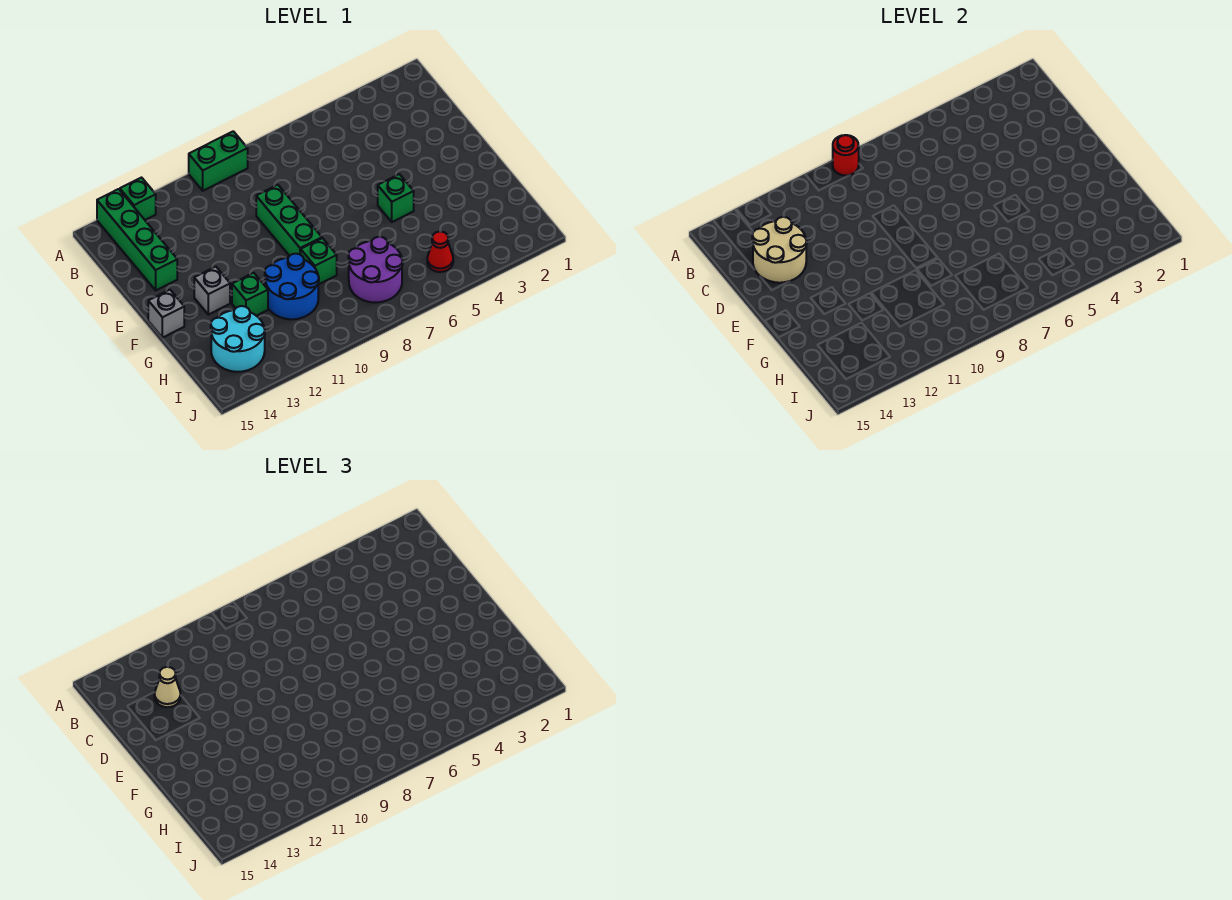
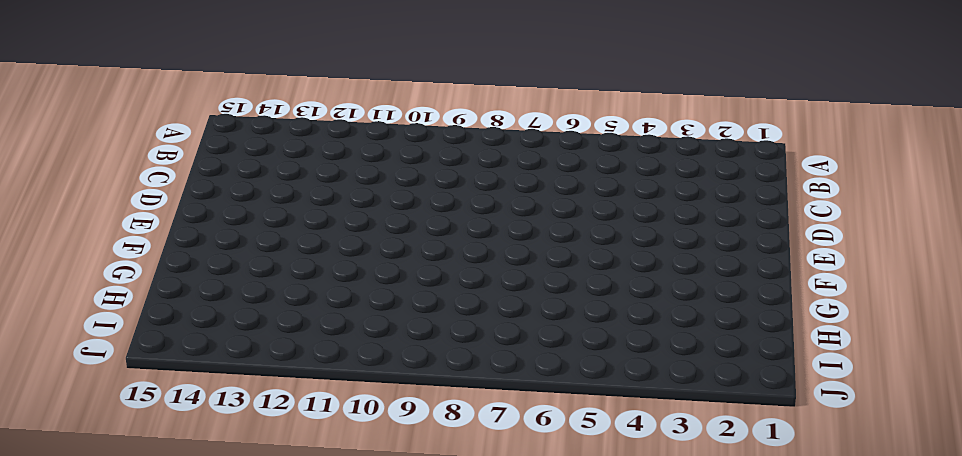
none -> green 1x2 brick [189,131,248,191]
none -> green 1x1 brick [120,178,156,220]
none -> green 1x4 brick [97,189,177,290]

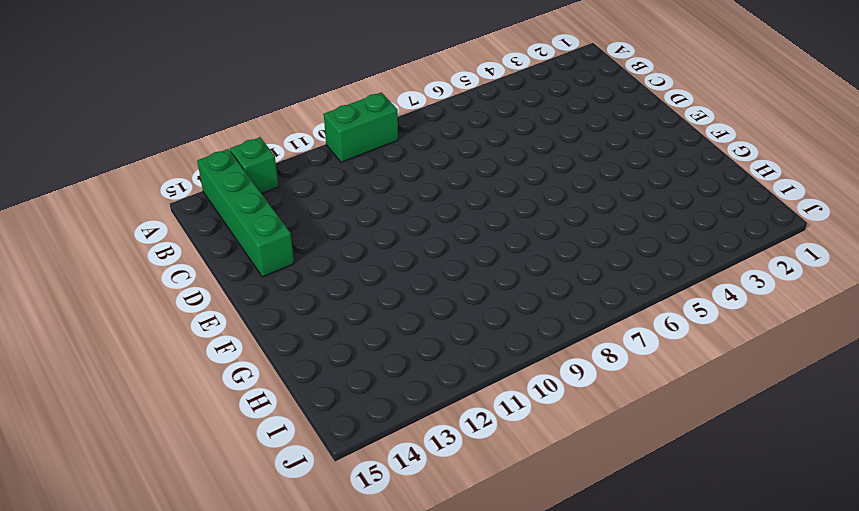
none -> green 1x3 brick [256,185,322,256]
none -> green 1x1 brick [378,174,414,222]
none -> grey 1x1 brick [194,267,230,315]

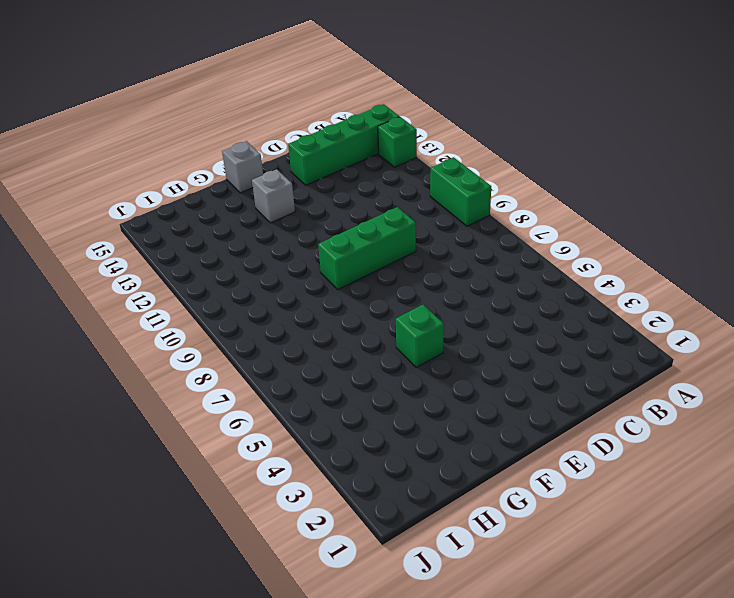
none -> green 1x1 brick [301,238,337,285]
none -> blue 2x2 round brick [265,254,319,319]
none -> green 1x1 brick [232,273,268,316]

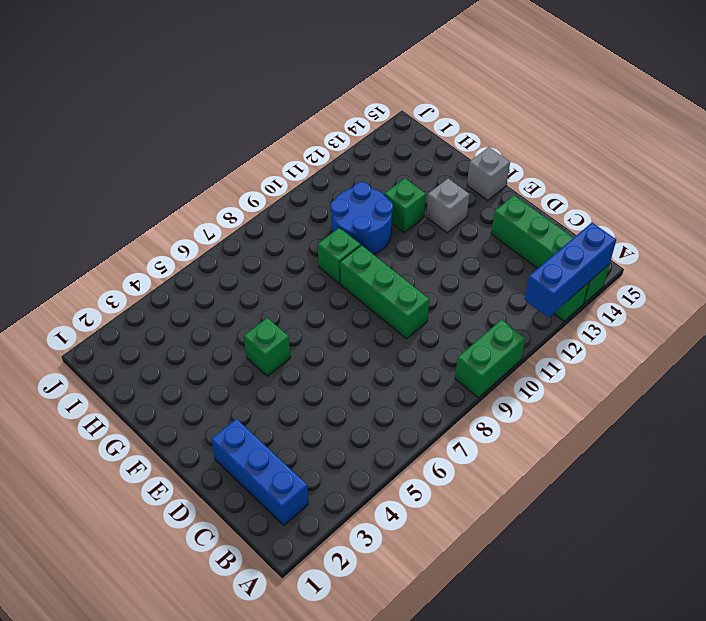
blue 1x3 brick [525,223,616,317] -> none
blue 1x3 brick [211,419,309,525] -> none
none -> purple 2x2 round brick [348,237,403,303]
none -> cyan 2x2 round brick [211,306,265,372]
none -> red 1x1 cone [427,231,453,272]

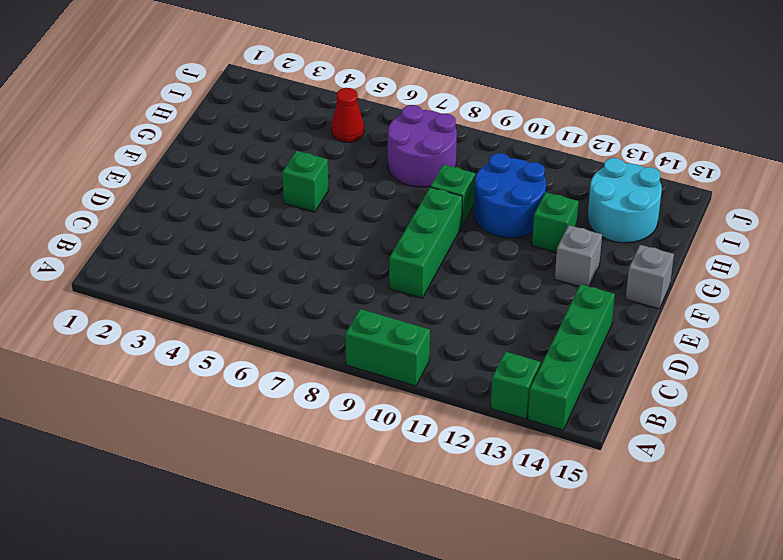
none -> red 1x1 round brick [833,135,859,175]
none -> tan 2x2 round brick [752,217,807,283]
none -> tan 1x1 cone [155,667,181,707]

